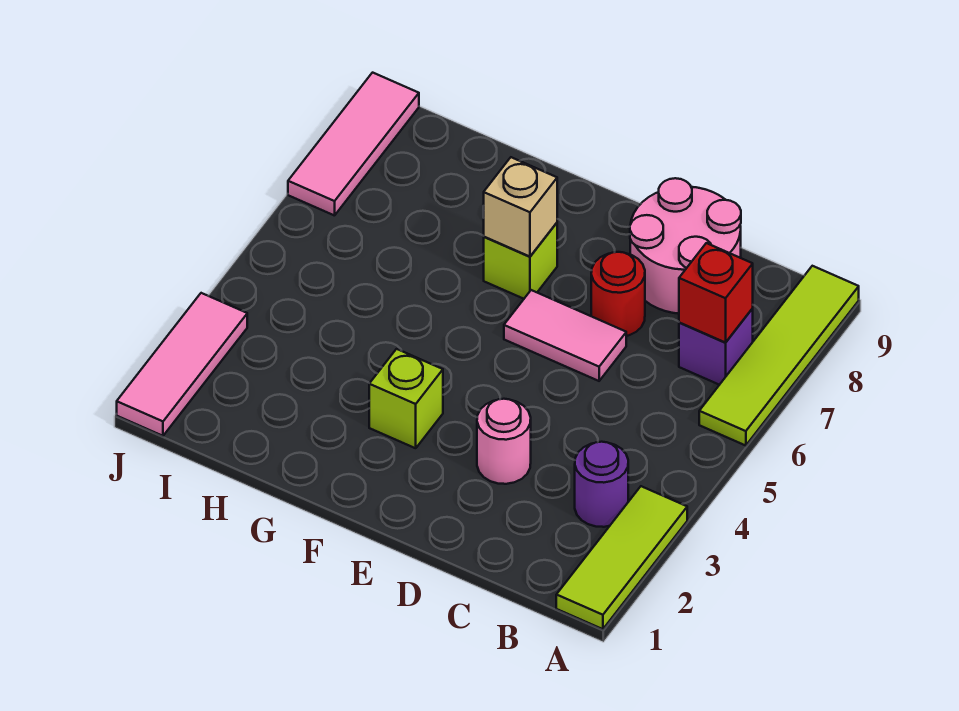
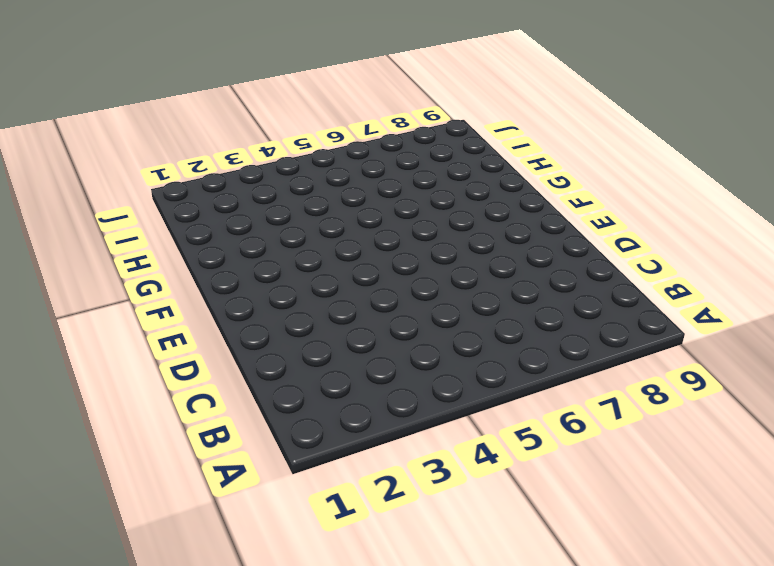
none -> lime 1x3 tile [556,486,687,629]
none -> lime 1x4 tile [699,266,859,446]
none -> purple 1x1 round brick [575,442,628,527]

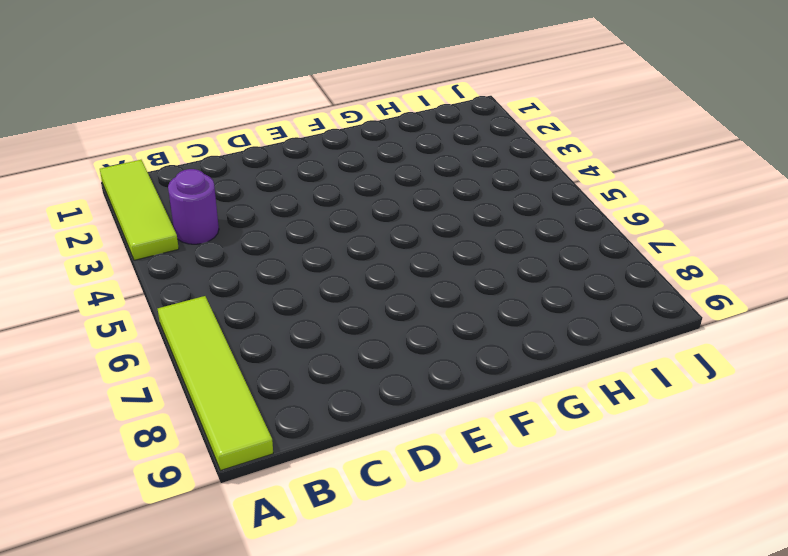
none -> purple 1x1 brick [679,308,753,385]
none -> pink 2x2 round brick [630,178,741,314]
none -> pink 1x1 round brick [477,399,531,484]

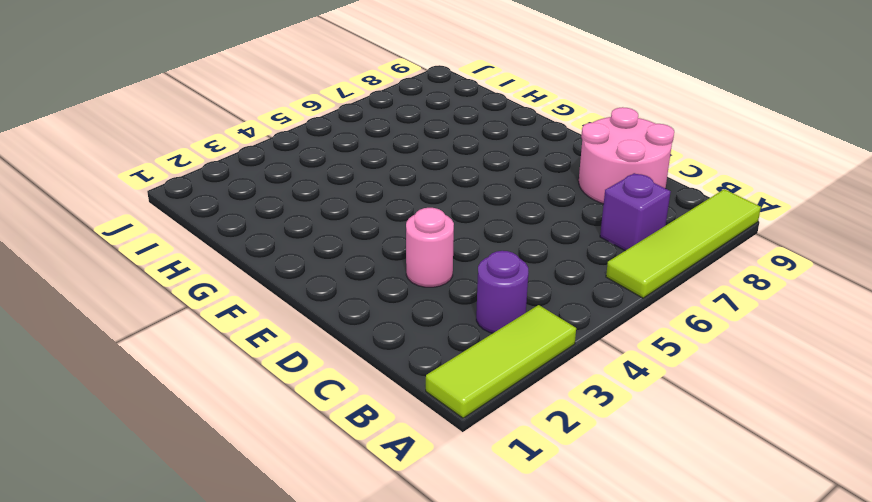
none -> pink 1x2 tile [504,290,626,381]
none -> red 1x1 round brick [591,252,645,336]
none -> lime 1x1 brick [369,349,443,448]

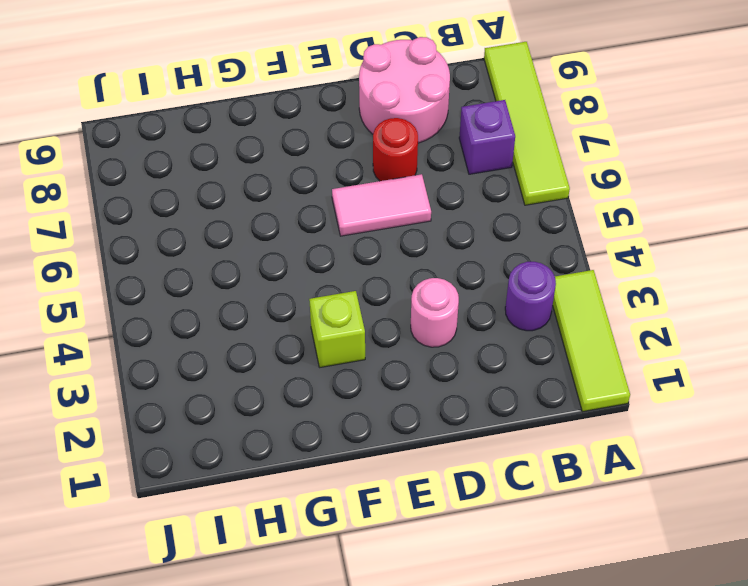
none -> lime 1x1 brick [484,223,557,299]
none -> pink 1x3 tile [117,293,247,436]
none -> pink 1x3 tile [288,73,419,216]

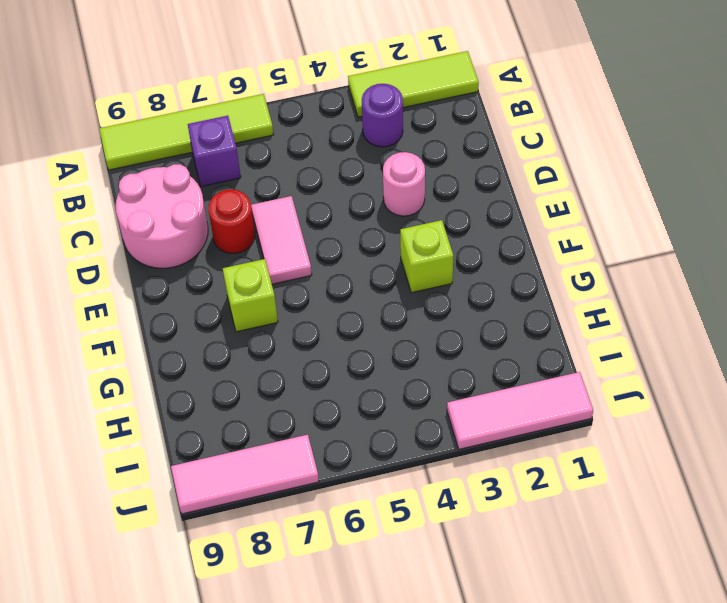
none -> red 1x1 brick [679,243,753,343]
none -> tan 1x1 brick [483,157,557,257]

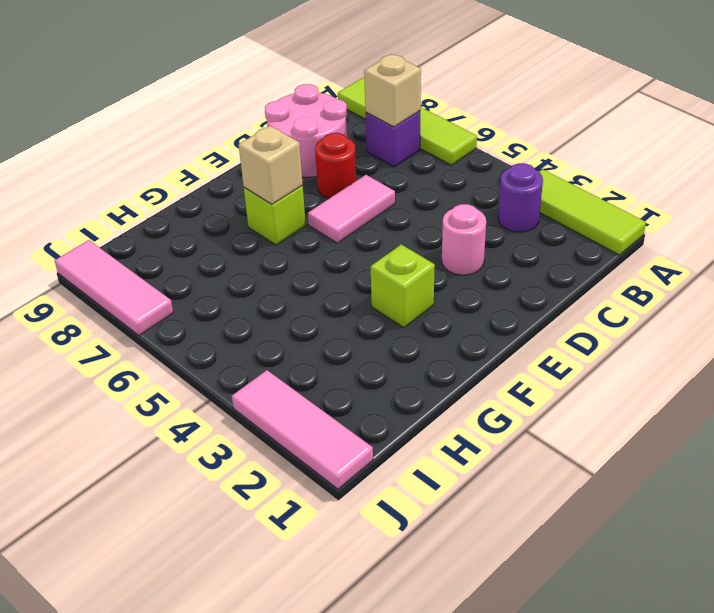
tan 1x1 brick [364,54,421,127] -> red 1x1 brick [679,243,753,343]

